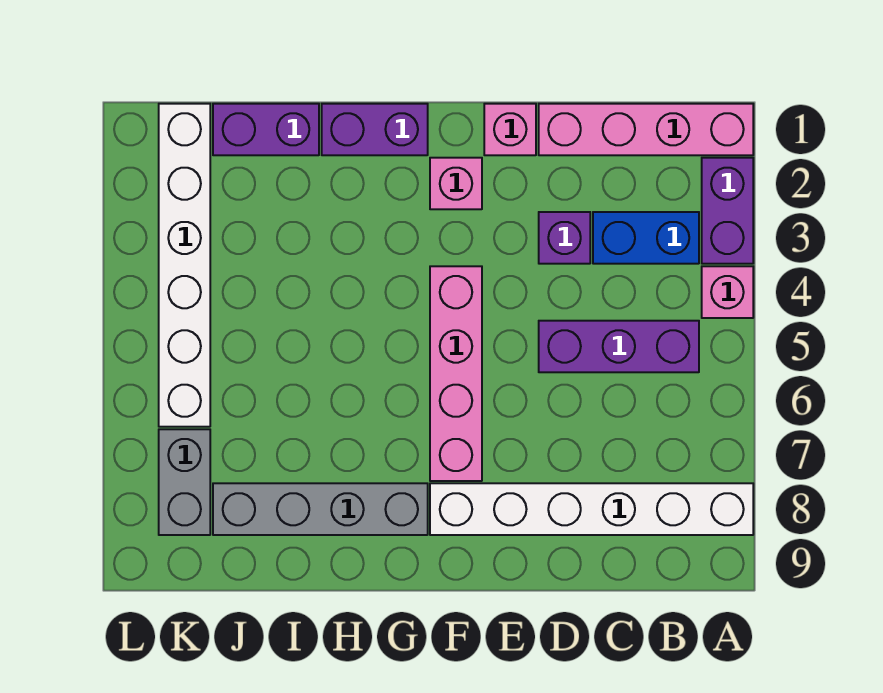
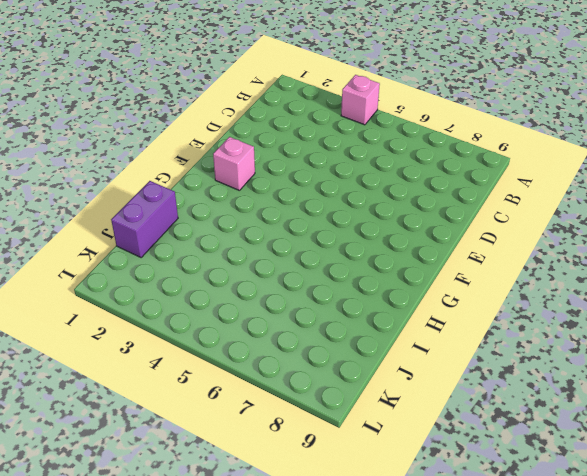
none -> pink 1x4 brick [539,104,753,155]
none -> purple 1x2 brick [702,158,753,264]
none -> white 1x6 brick [430,483,753,535]

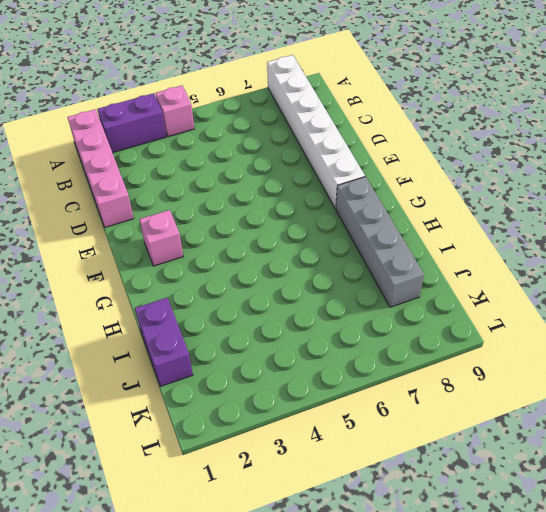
none -> blue 1x2 brick [593,212,699,264]
none -> purple 1x3 brick [539,321,699,372]
none -> purple 1x1 brick [539,212,590,264]

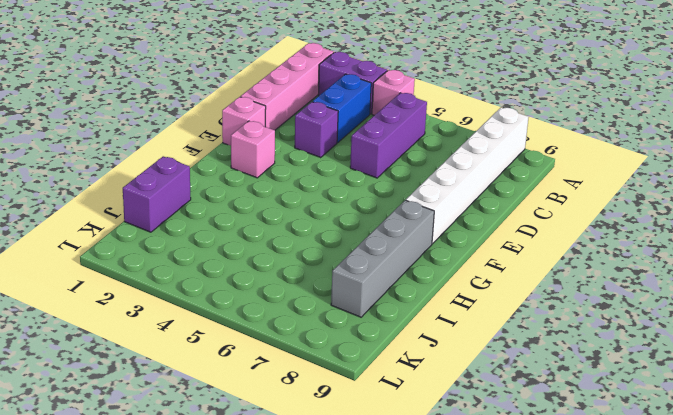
none -> pink 1x4 brick [430,266,482,481]
none -> purple 1x2 brick [322,104,428,155]
none -> white 1x6 brick [159,104,210,427]

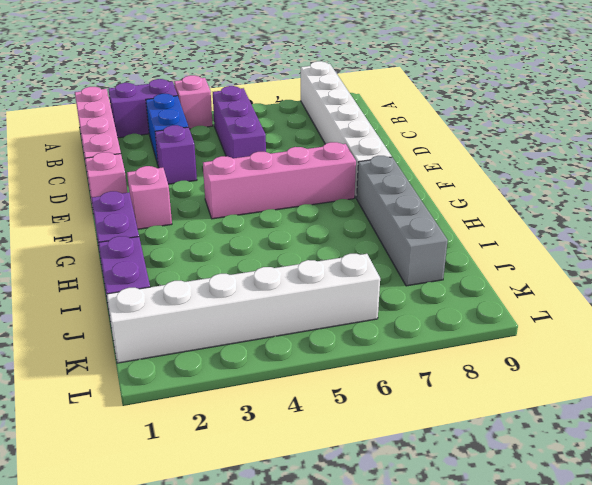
none -> grey 1x2 brick [159,429,210,535]

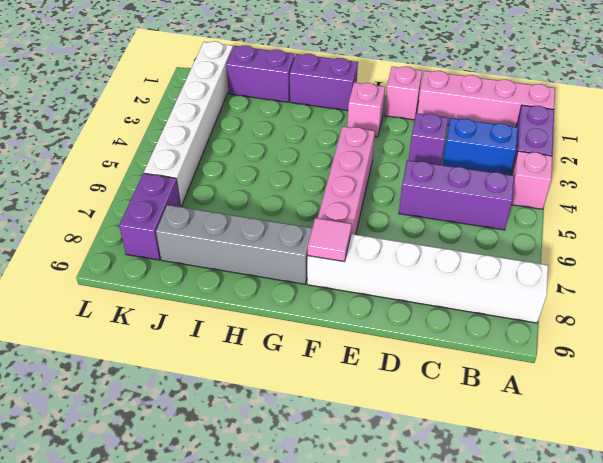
pink 1x1 tile [308,218,352,262] -> none
purple 1x2 brick [119,173,181,260] -> grey 1x2 brick [159,429,210,535]

